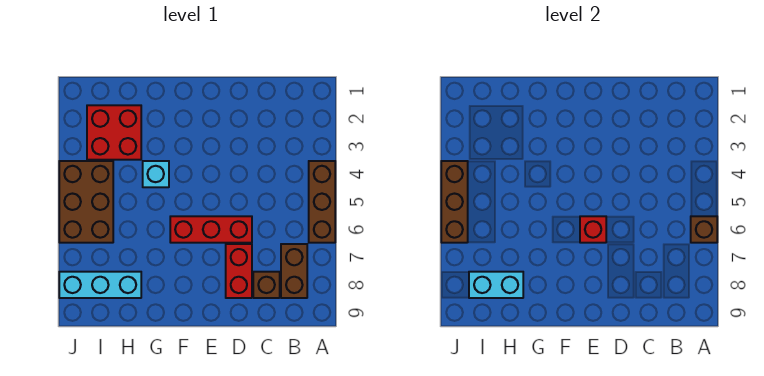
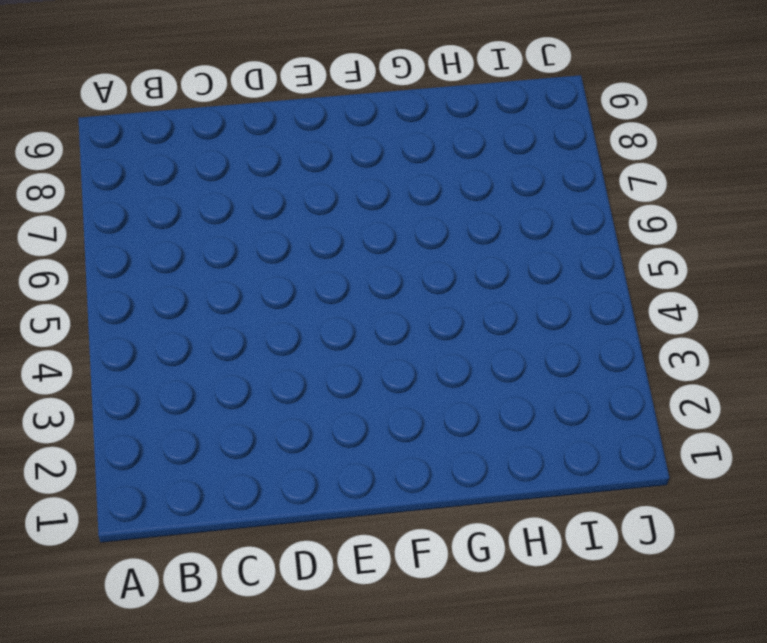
none -> brown 1x3 brick [309,161,335,243]
none -> brown 1x2 brick [281,244,307,298]
none -> brown 1x1 brick [253,272,280,298]

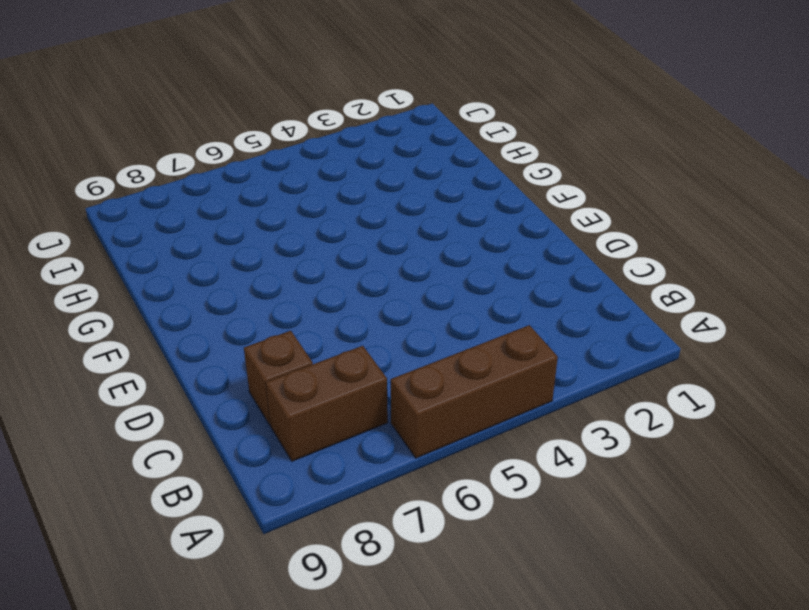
none -> red 1x3 brick [170,216,252,243]
none -> red 1x2 brick [226,244,252,298]
none -> cyan 1x1 brick [143,161,169,187]

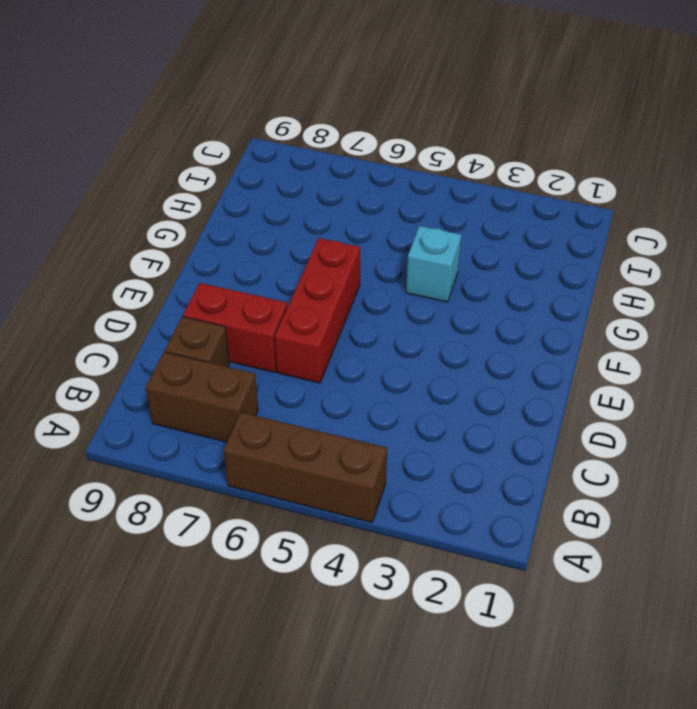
none -> red 2x2 brick [87,105,141,160]
none -> cyan 1x3 brick [59,272,141,298]
none -> brown 2x3 brick [59,161,113,243]

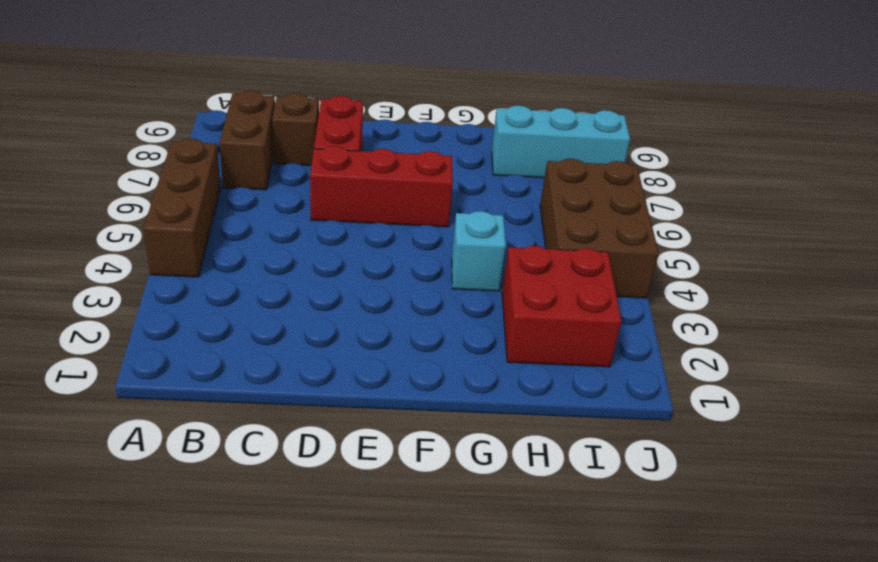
none -> brown 1x1 brick [691,216,717,243]
none -> red 1x1 brick [580,216,606,243]
none -> cyan 1x2 brick [469,272,523,298]

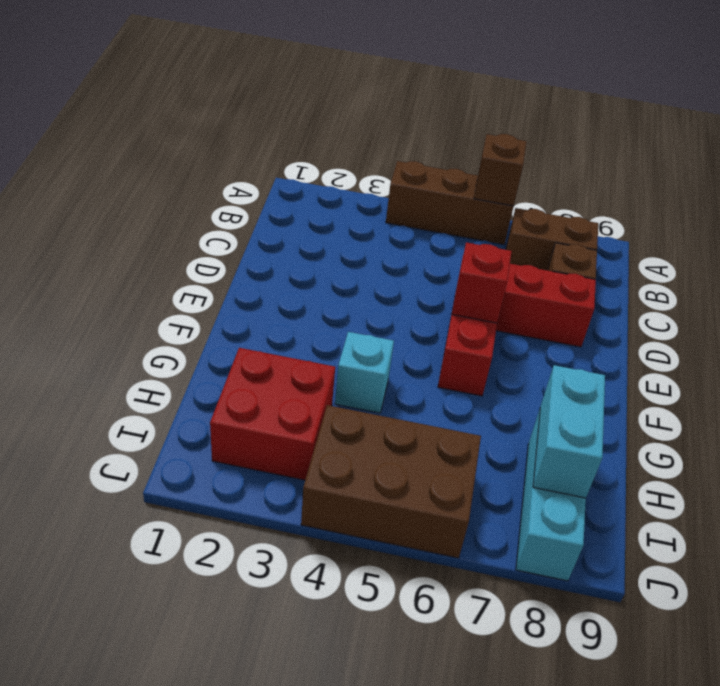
none -> brown 1x3 brick [441,161,468,243]

